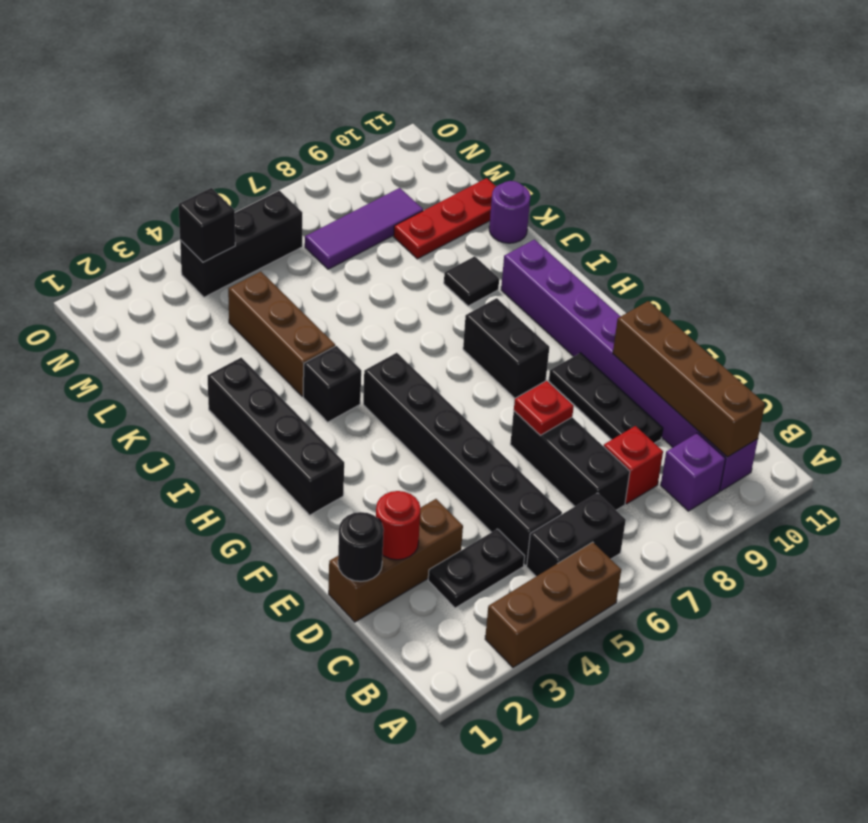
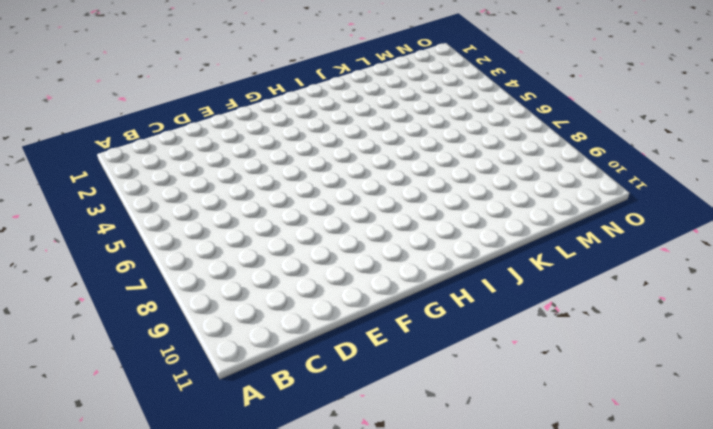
none -> brown 1x3 brick [485,542,621,667]
none -> black 1x2 brick [527,493,626,576]
none -> purple 1x1 brick [661,433,725,511]

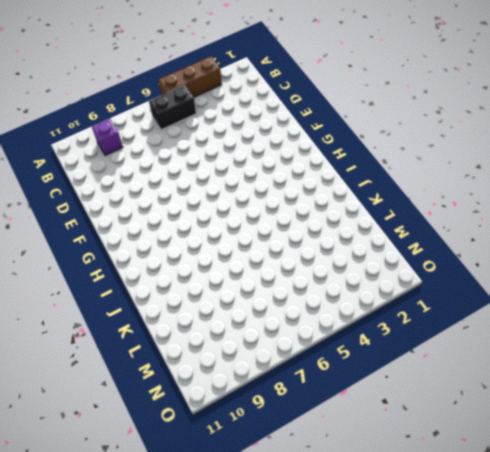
none -> purple 1x8 brick [501,240,758,491]
none -> black 1x2 plate [428,529,525,608]
none -> black 1x6 brick [363,353,562,565]

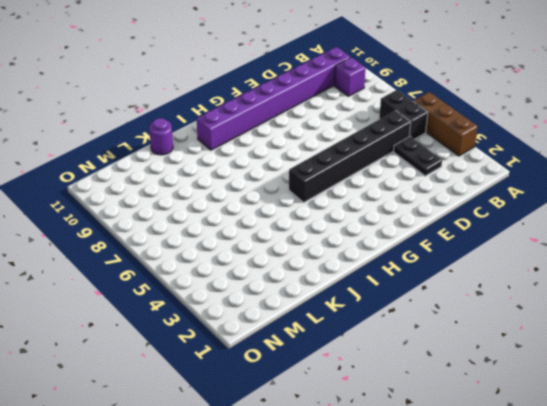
none -> black 1x3 brick [510,411,630,510]
none -> red 1x1 brick [604,426,663,504]
none -> brown 1x3 brick [329,499,463,622]

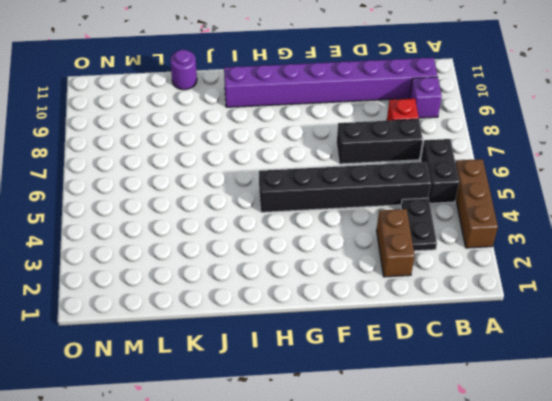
brown 1x2 brick [377,209,415,277] -> brown 1x3 brick [329,499,463,622]
none -> black 1x3 plate [549,353,663,443]
none -> black 1x4 brick [208,358,344,515]
none -> black 1x2 brick [463,298,549,398]

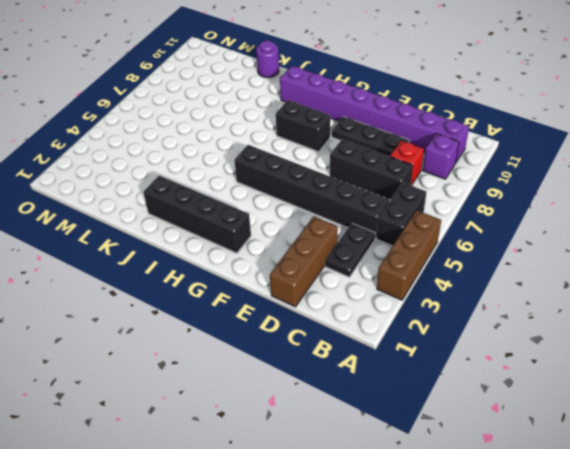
none -> black 1x1 brick [303,346,361,422]
none -> brown 1x3 brick [228,272,335,396]
none -> black 1x1 tile [444,256,499,306]

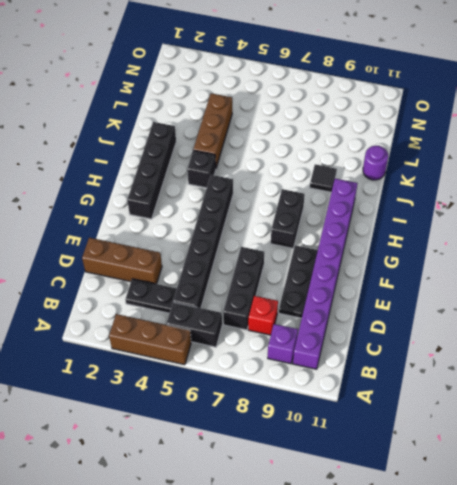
none -> red 1x3 plate [394,178,496,259]
none -> purple 1x3 tile [305,188,423,269]
none -> black 1x3 brick [180,191,302,297]

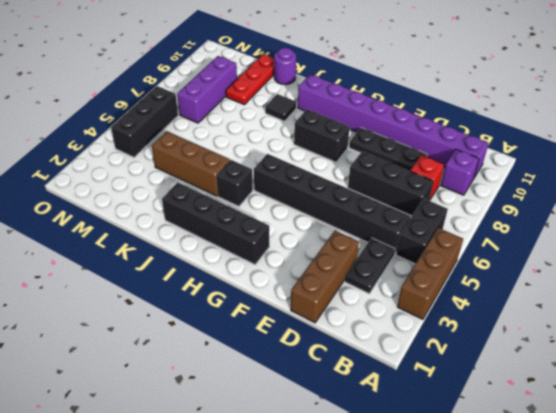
purple 1x3 brick [177,56,237,123] -> purple 1x3 tile [305,188,423,269]
none -> brown 1x4 brick [613,301,765,457]
none -> black 1x1 round brick [338,512,384,581]
none -> red 1x1 round brick [376,491,421,560]

